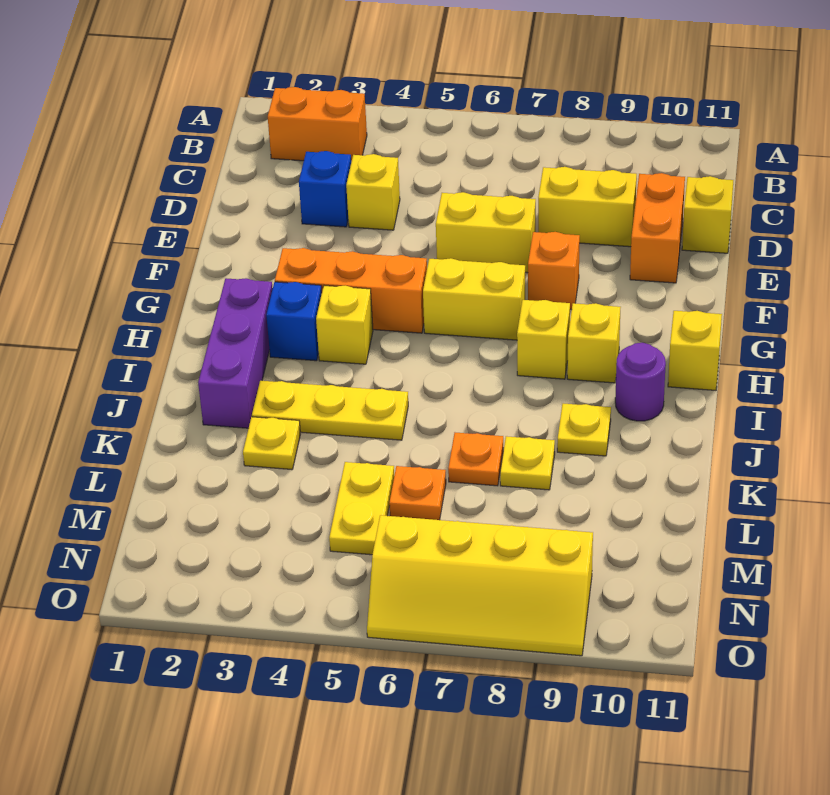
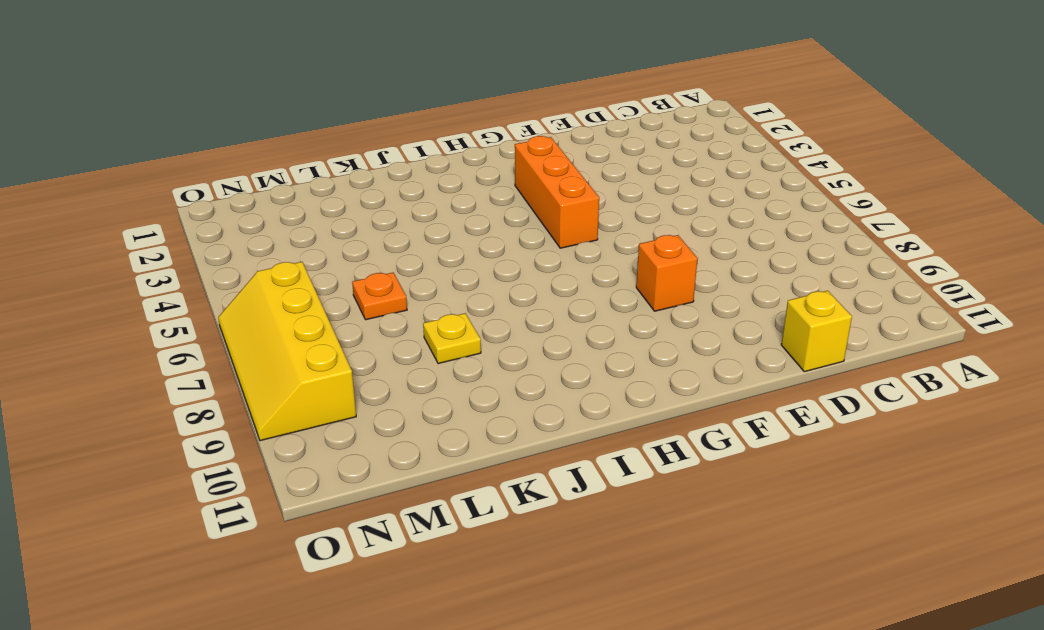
none -> orange 1x2 brick [268,87,367,161]
none -> blue 1x1 brick [299,151,351,227]
none -> yellow 1x1 brick [346,154,400,230]

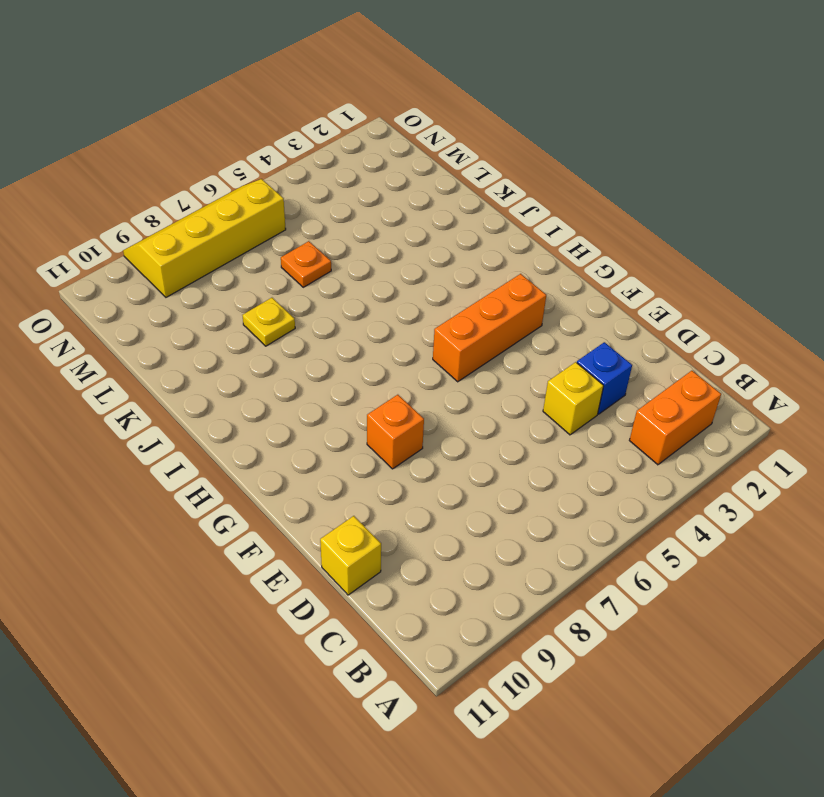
none -> yellow 1x2 brick [538,167,637,247]
none -> orange 1x2 brick [630,173,685,283]
none -> yellow 1x2 brick [436,192,536,273]

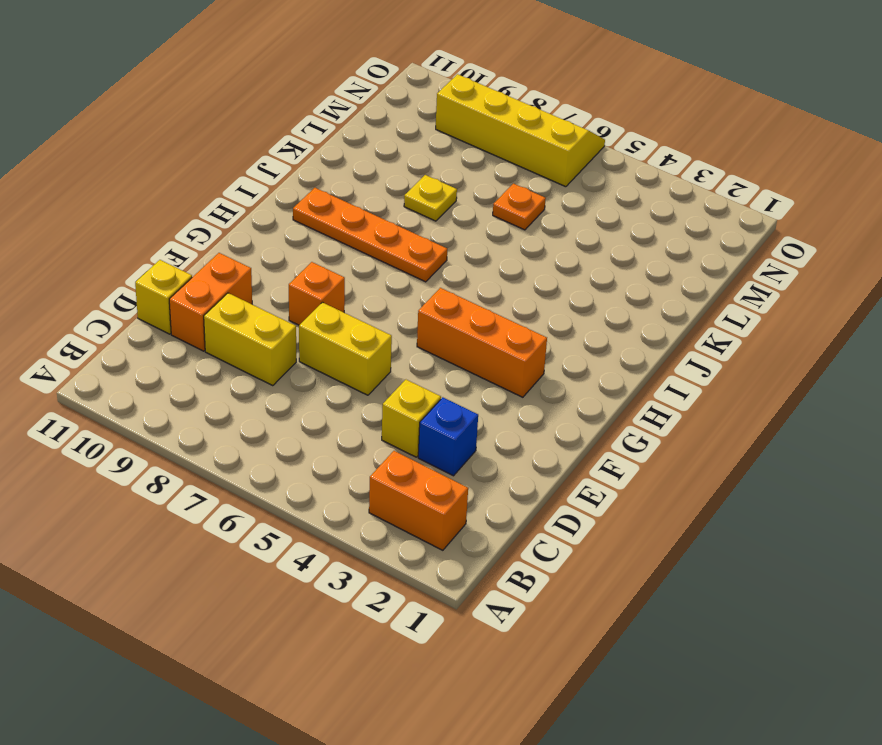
orange 1x4 plate [293,188,447,282] -> purple 1x1 round brick [615,343,666,421]
none -> yellow 1x2 brick [423,258,525,340]
none -> purple 1x3 brick [198,278,273,428]
none -> blue 1x1 brick [266,282,322,361]

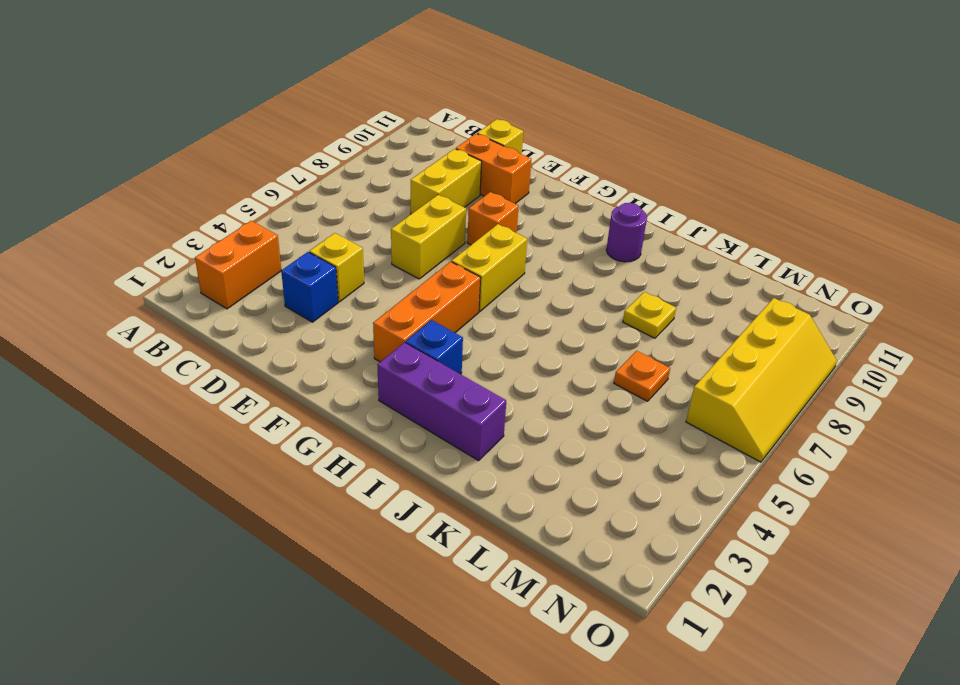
none -> yellow 1x1 brick [316,285,373,364]
none -> yellow 1x1 brick [517,300,570,379]
none -> yellow 1x1 brick [567,303,621,383]

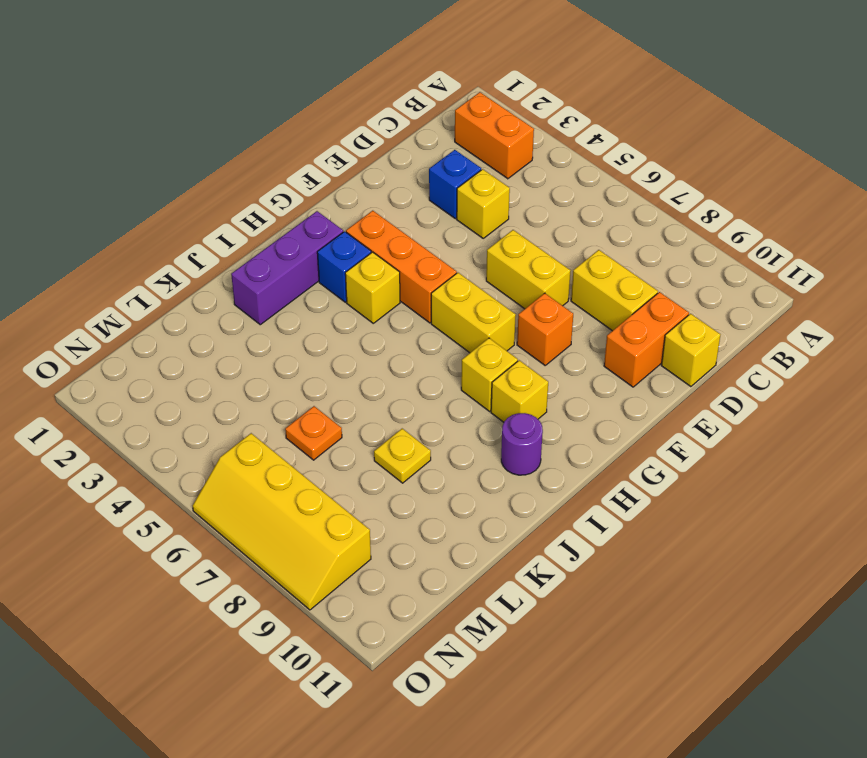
none -> yellow 1x1 brick [668,311,722,390]
none -> yellow 1x3 plate [252,381,408,440]
none -> yellow 1x1 plate [557,403,611,456]

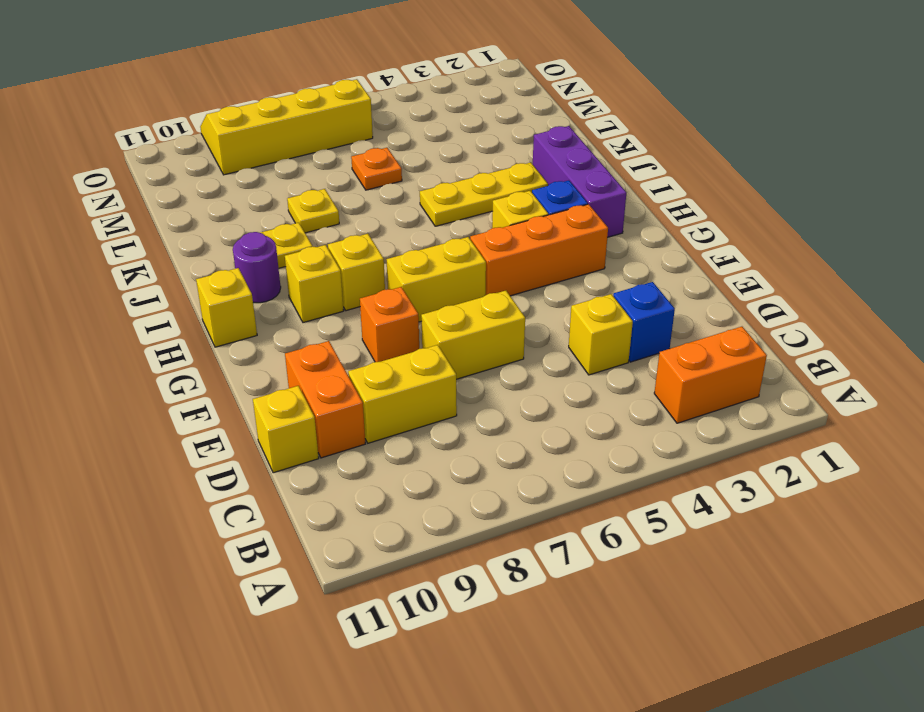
none -> yellow 1x1 plate [243,417,300,470]
none -> orange 1x1 plate [448,433,503,486]
none -> yellow 1x2 plate [329,462,394,555]

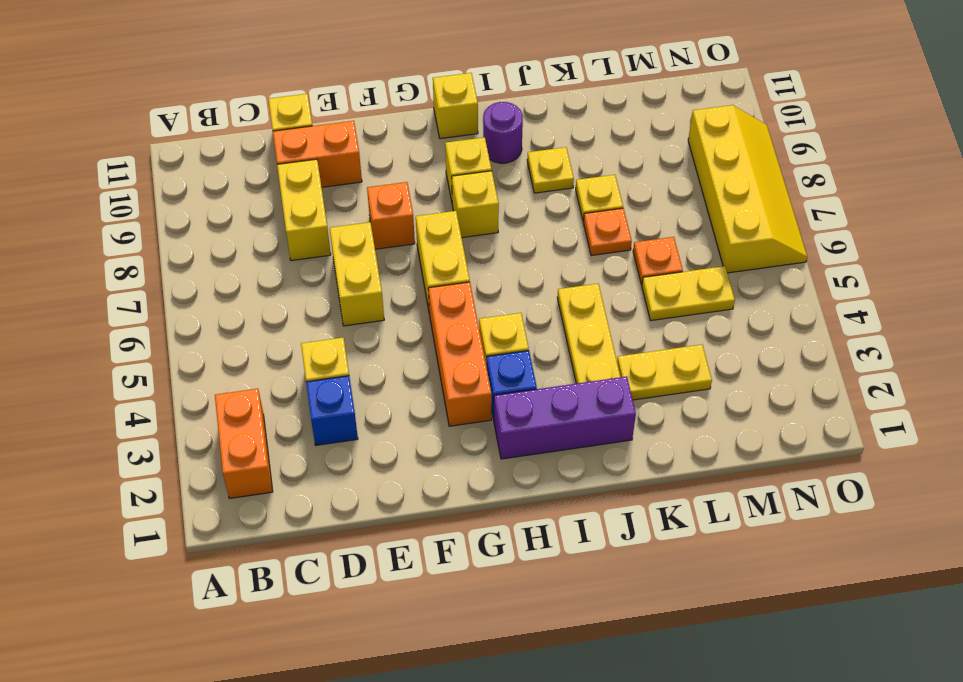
yellow 1x2 plate [617,345,712,400] -> yellow 1x1 plate [243,417,300,470]

